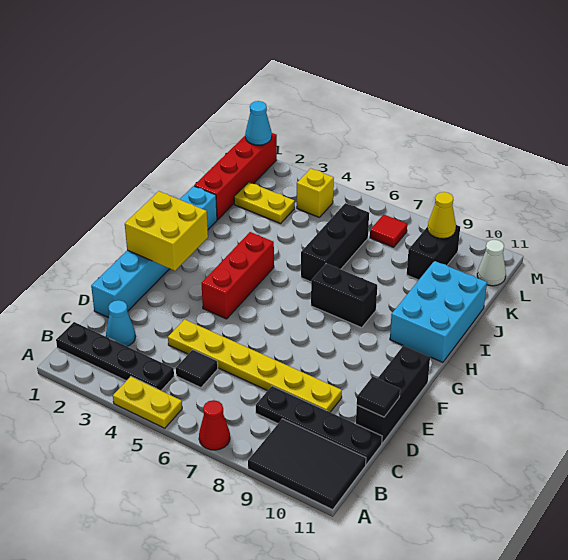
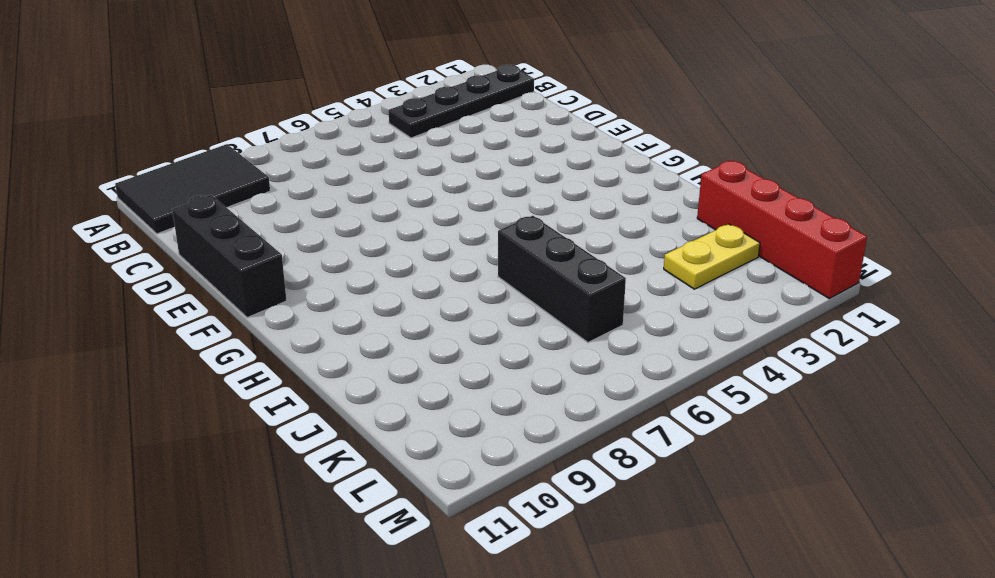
none -> yellow 1x2 plate [113,377,182,428]
none -> red 1x1 cone [199,400,230,450]
none -> cyan 1x1 cone [106,300,135,346]

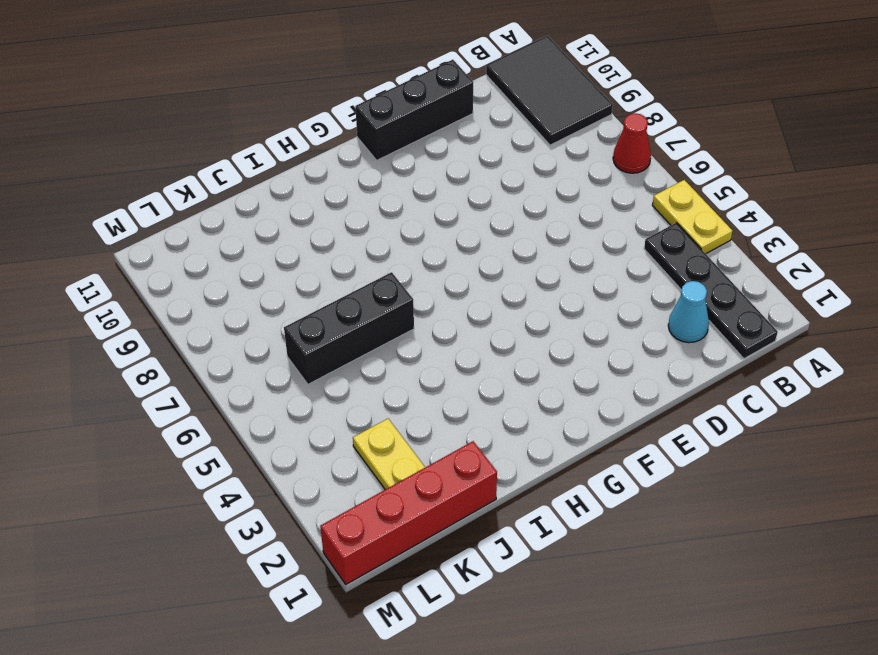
none -> black 1x1 tile [176,350,218,388]
none -> black 1x4 plate [256,386,382,465]
none -> cyan 1x6 brick [91,186,217,318]

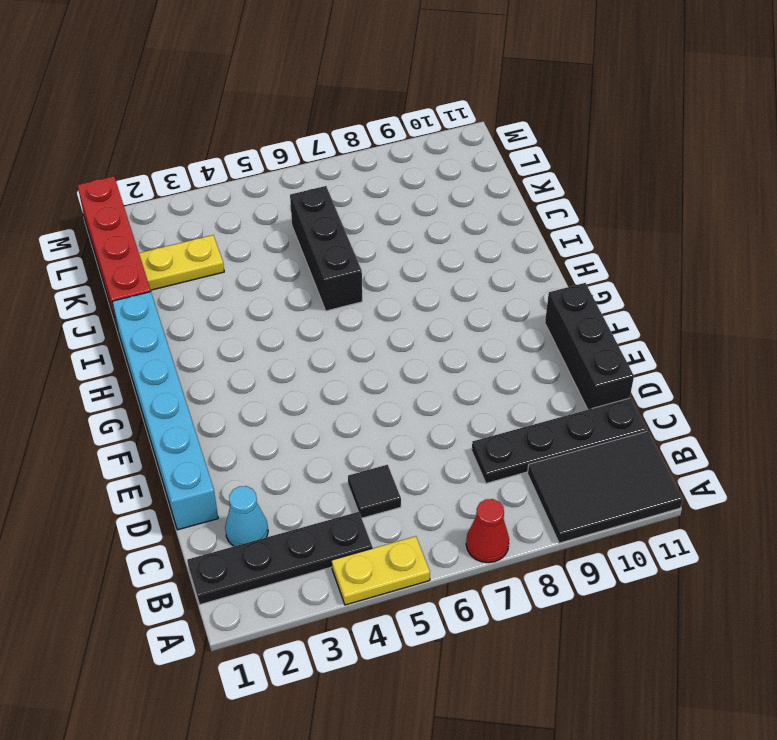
none -> yellow 1x6 plate [168,319,342,412]
none -> red 1x3 brick [202,232,274,319]
none -> black 1x2 brick [311,264,377,328]

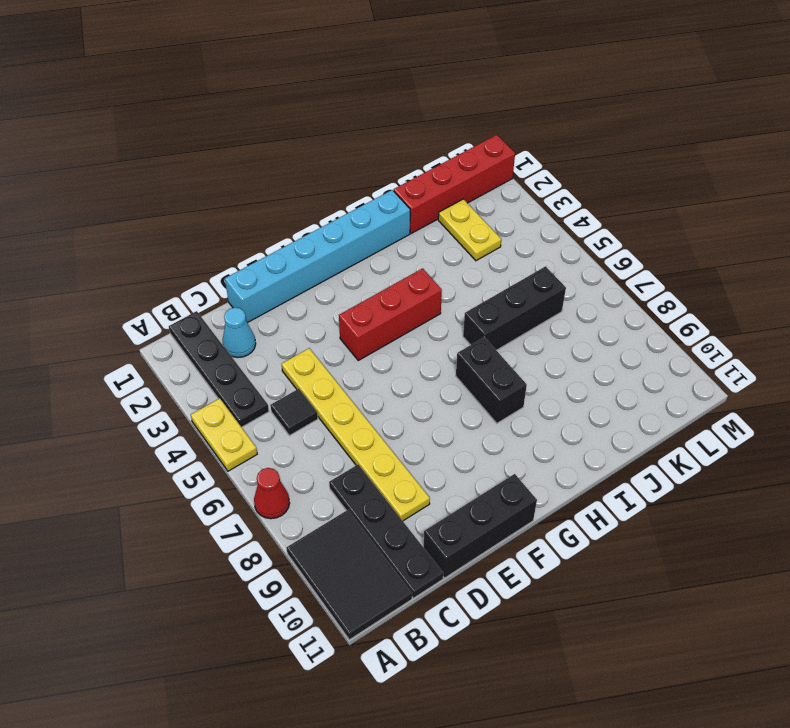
none -> cyan 2x3 brick [390,261,487,362]
none -> black 1x2 brick [407,225,460,280]
none -> yellow 1x1 brick [297,168,334,217]

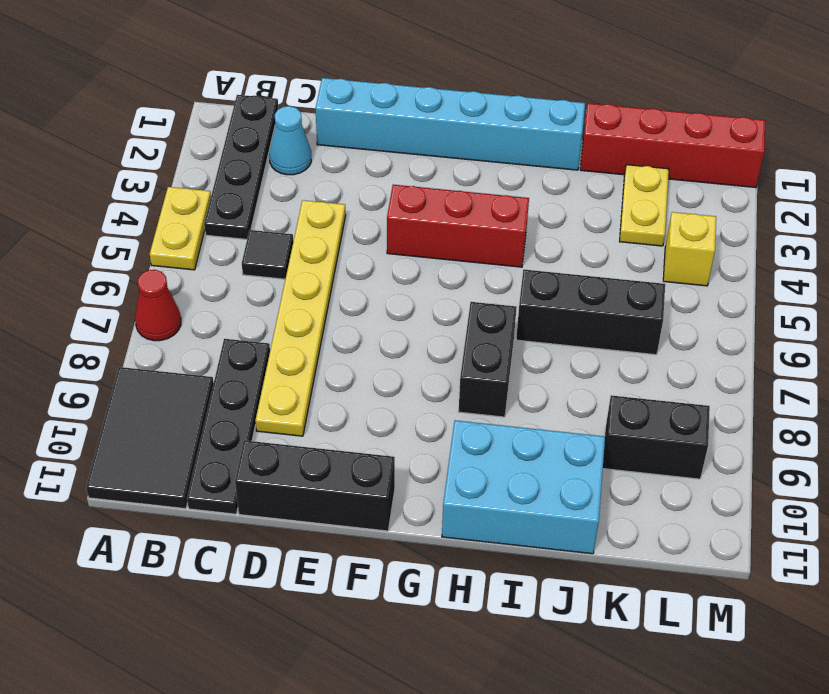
none -> red 1x1 tile [370,214,407,247]
none -> white 1x1 cone [477,240,506,286]
none -> black 1x1 tile [357,377,400,417]

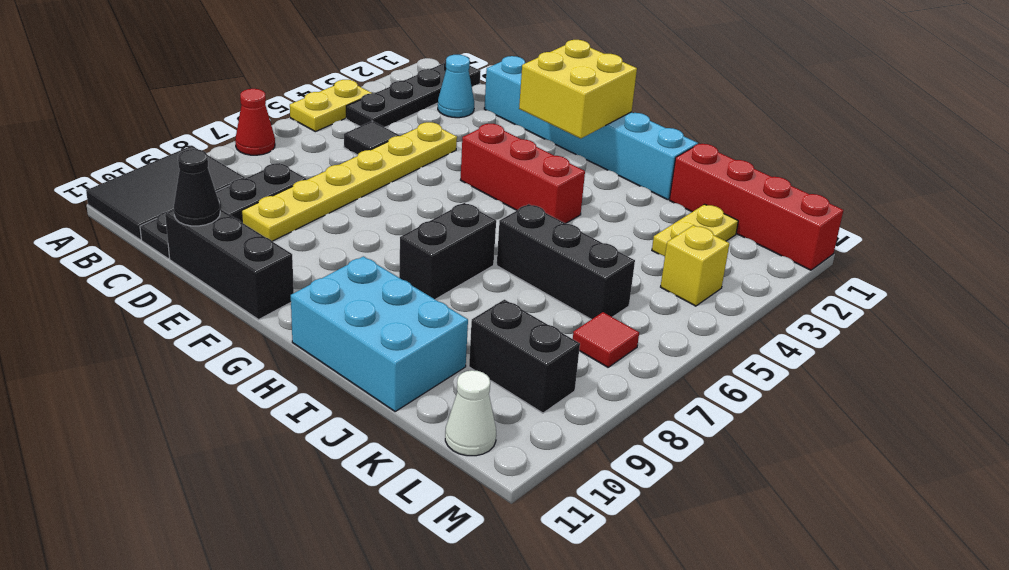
black 1x1 cone [174,149,220,226] -> black 1x1 tile [357,377,400,417]
none -> yellow 1x1 cone [428,192,456,238]
none -> cyan 1x1 cone [245,101,272,145]

